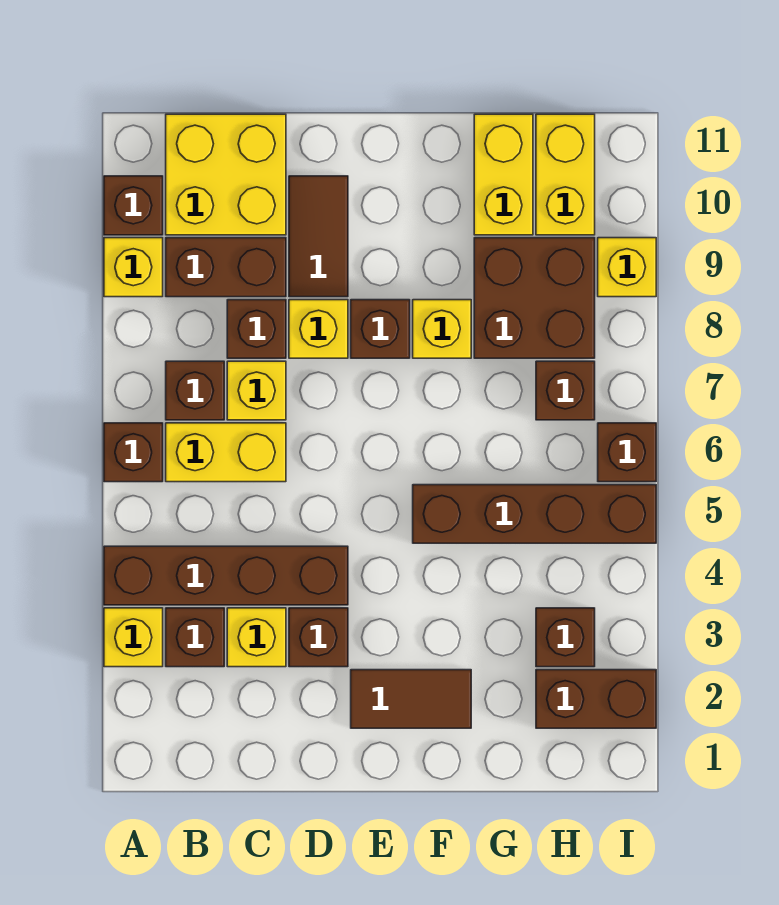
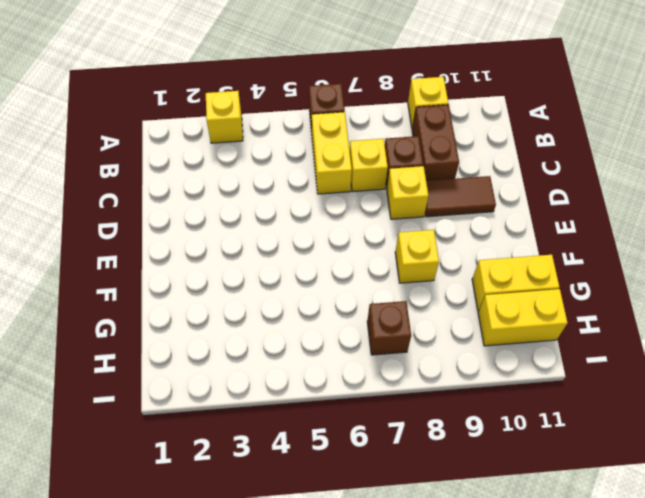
none -> brown 1x4 brick [104,546,348,605]
none -> brown 1x1 brick [104,176,163,235]
none -> brown 1x1 brick [166,608,224,667]

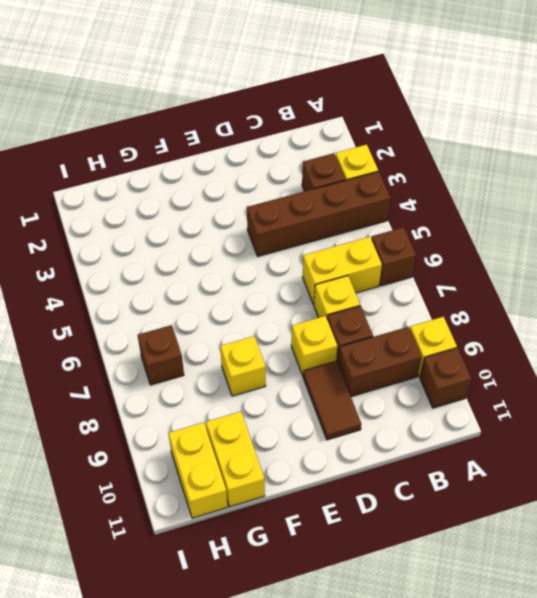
none -> brown 1x1 brick [166,361,224,420]
none -> yellow 2x2 brick [166,114,286,235]
none -> yellow 1x1 brick [227,608,286,667]

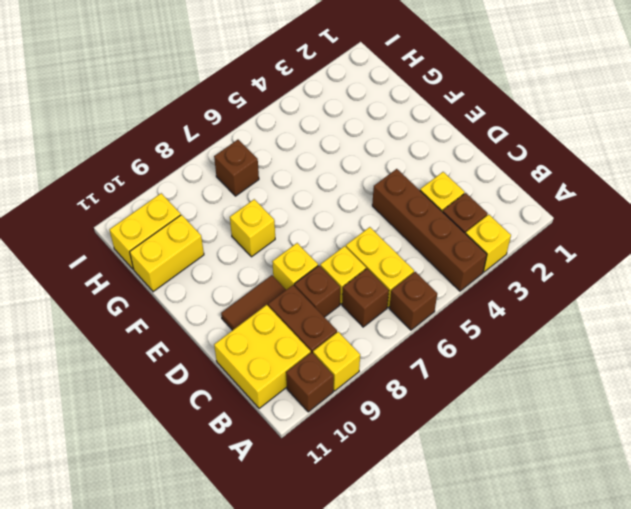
none -> brown 1x1 brick [289,608,348,667]
none -> brown 1x2 tile [351,670,471,728]
none -> brown 1x1 brick [351,300,410,358]

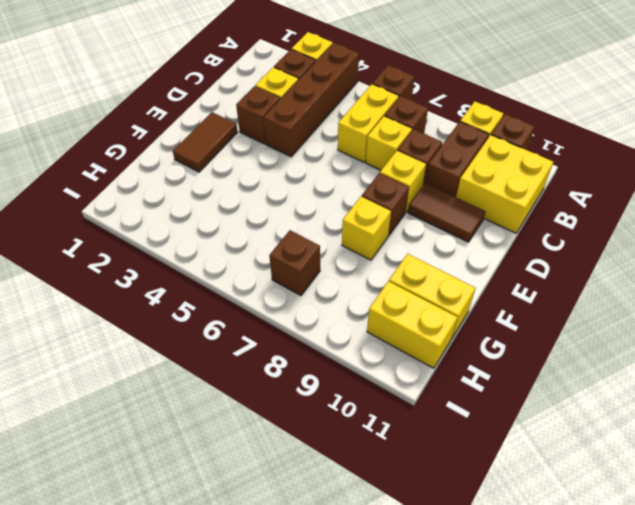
none -> brown 1x4 brick [413,485,656,543]
none -> brown 2x2 brick [474,238,595,358]
none -> brown 1x2 brick [536,670,656,728]

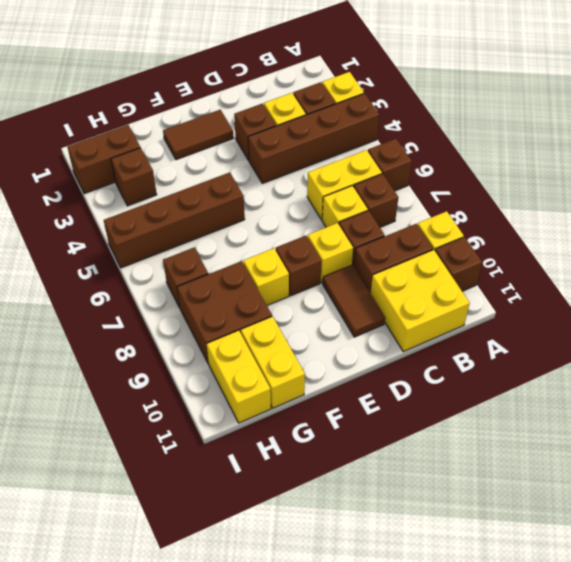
none -> brown 1x1 brick [598,423,656,482]
none -> yellow 1x1 brick [598,238,656,297]

